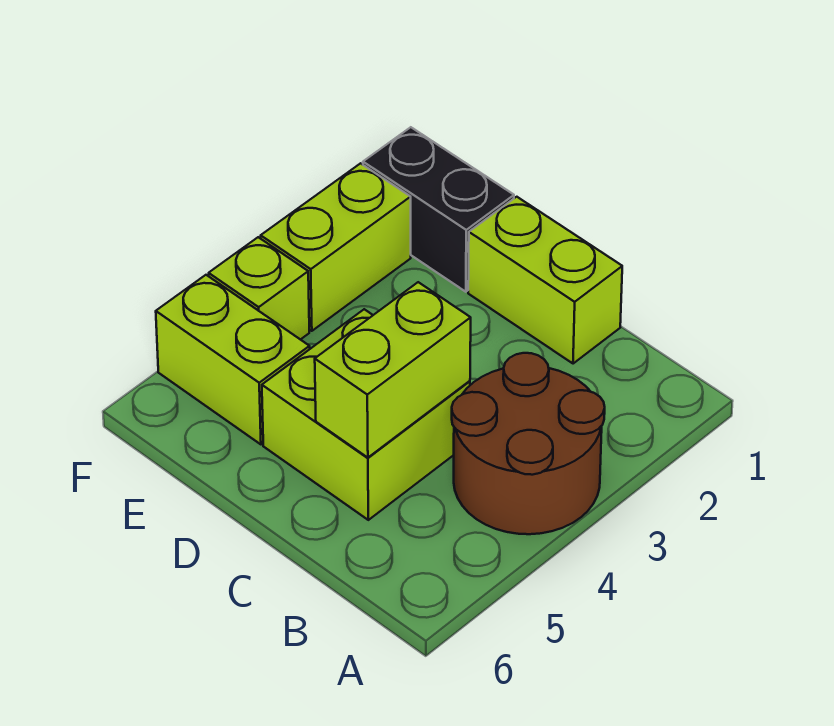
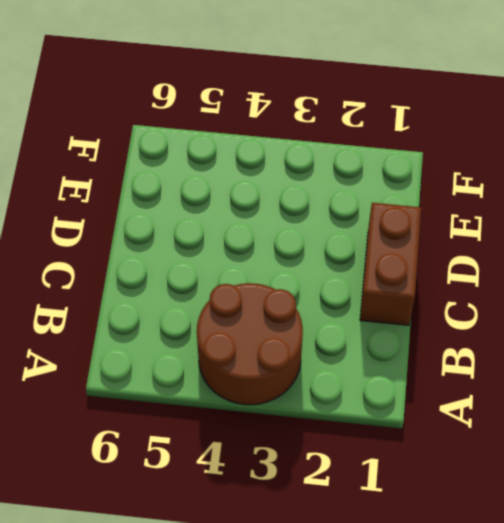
brown 1x2 brick [360,203,421,325] -> lime 1x2 brick [468,197,622,364]
none -> lime 2x2 brick [262,309,470,520]
none -> black 1x2 brick [363,127,514,292]

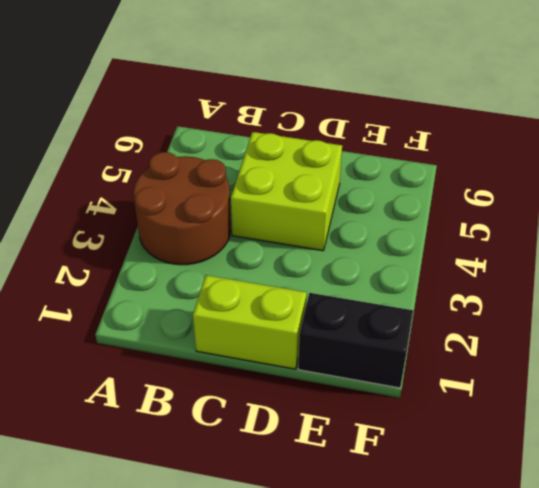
none -> lime 1x2 brick [156,275,310,444]
none -> lime 1x2 brick [261,163,411,331]

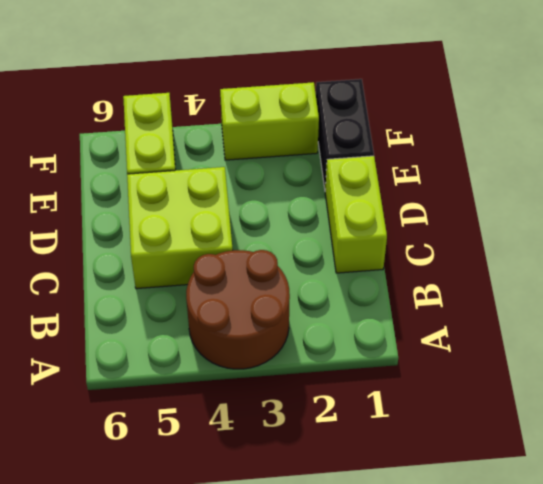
none -> lime 1x1 brick [209,237,309,340]
none -> lime 1x2 brick [315,282,471,458]

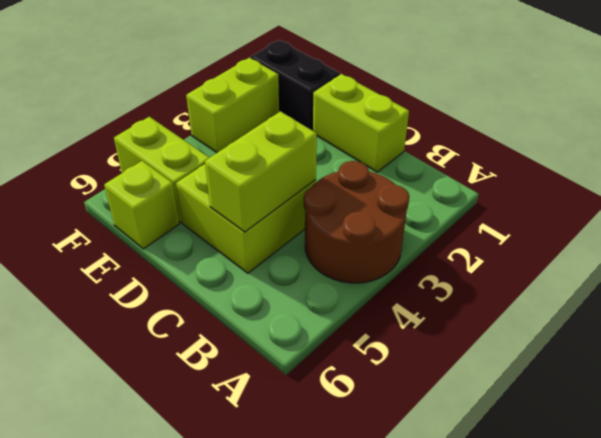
lime 1x1 brick [104,161,179,249] -> lime 1x1 brick moved to [209,237,309,340]

